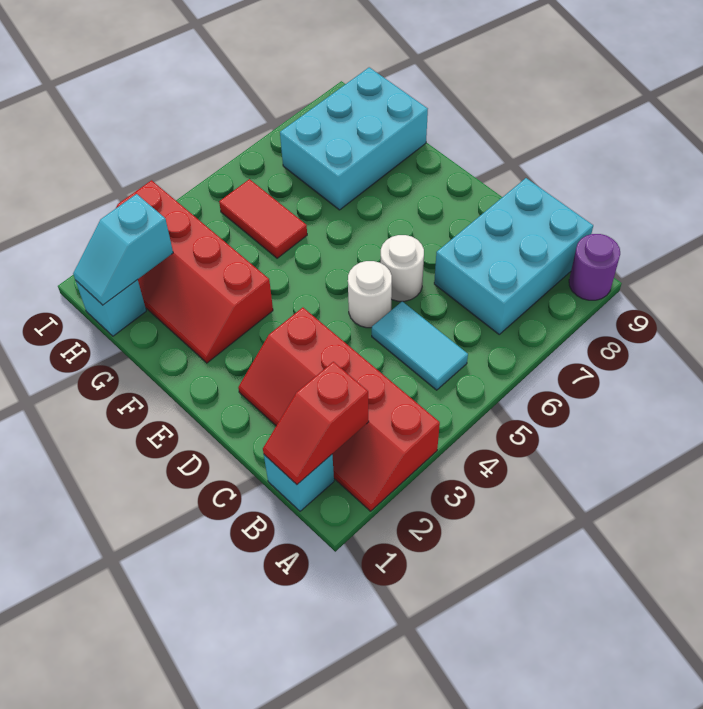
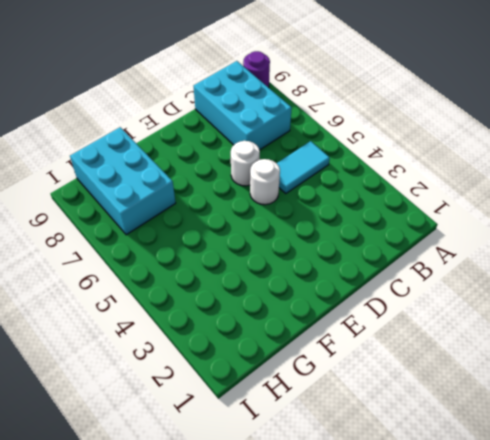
none -> red 2x4 slope [238,308,440,511]
none -> cyan 1x1 brick [264,455,334,511]
none -> red 2x4 slope [116,180,273,363]

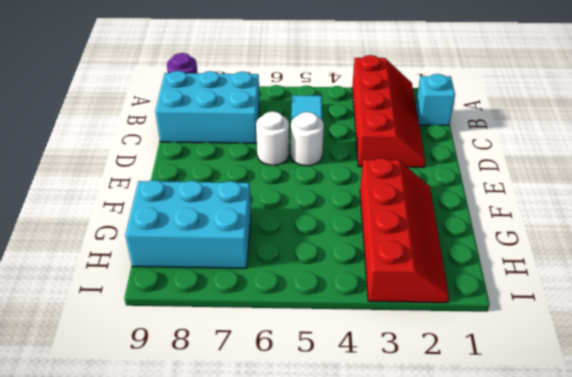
none -> red 1x2 tile [219,179,307,258]
none -> cyan 1x1 brick [76,280,146,336]
none -> red 1x2 slope [263,362,369,484]

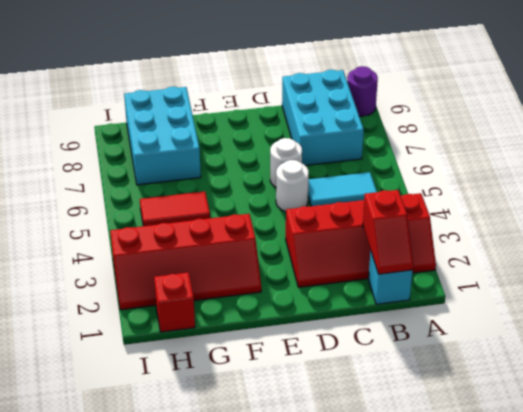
red 1x1 brick [154,273,195,332] -> cyan 1x1 brick [76,280,146,336]
none -> cyan 1x2 slope [73,194,173,305]

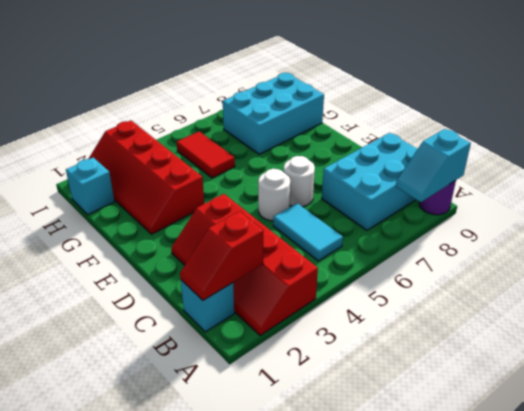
cyan 1x2 slope [396,129,471,202] -> cyan 1x2 slope moved to [73,194,173,305]

